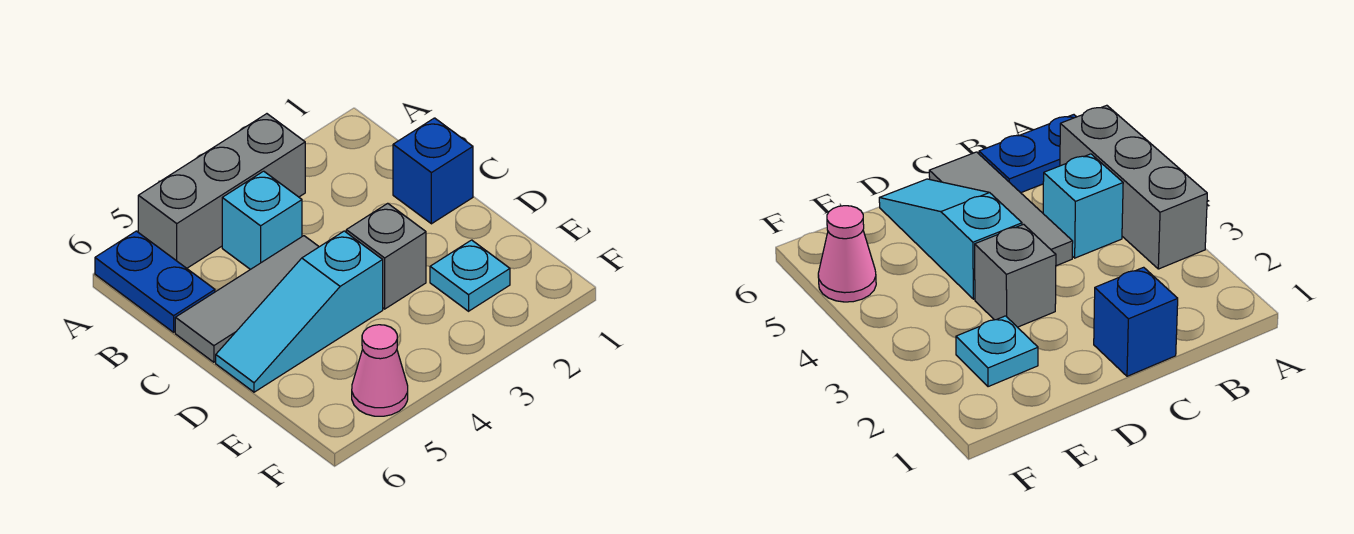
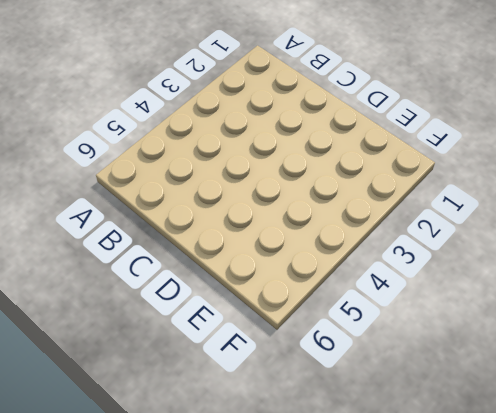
none -> grey 1x3 brick [138,114,305,268]
none -> blue 1x2 plate [95,231,215,332]

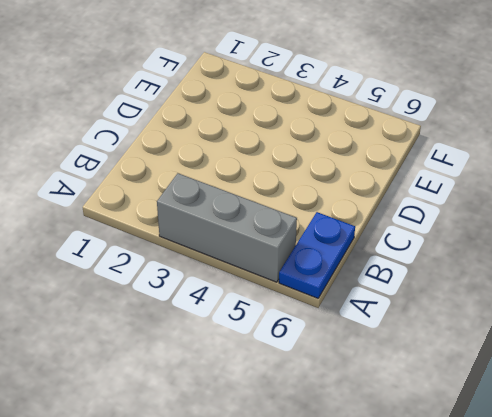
none -> cyan 1x1 brick [222,171,302,270]
none -> blue 1x1 brick [393,118,473,224]

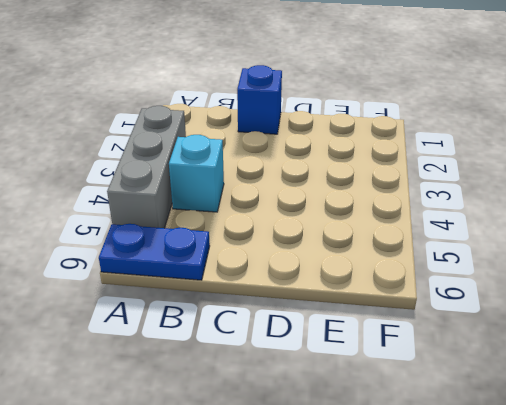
none -> grey 1x3 tile [175,236,319,362]
none -> grey 1x1 brick [346,203,426,309]

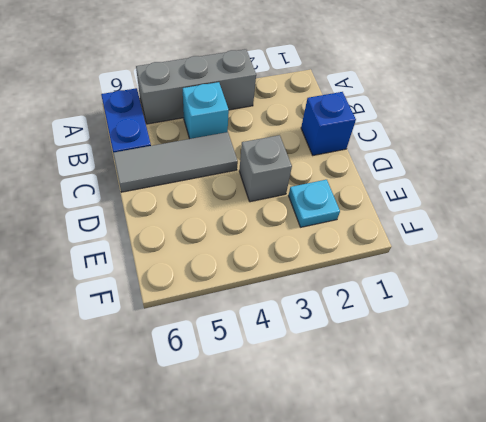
none -> cyan 1x3 slope [216,231,383,392]
none -> pink 1x1 cone [352,325,408,416]

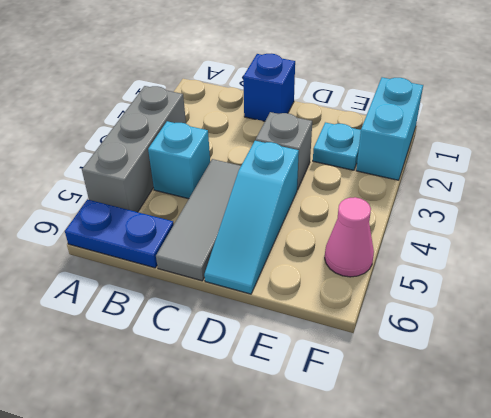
cyan 1x2 brick [356,77,423,180] -> none

